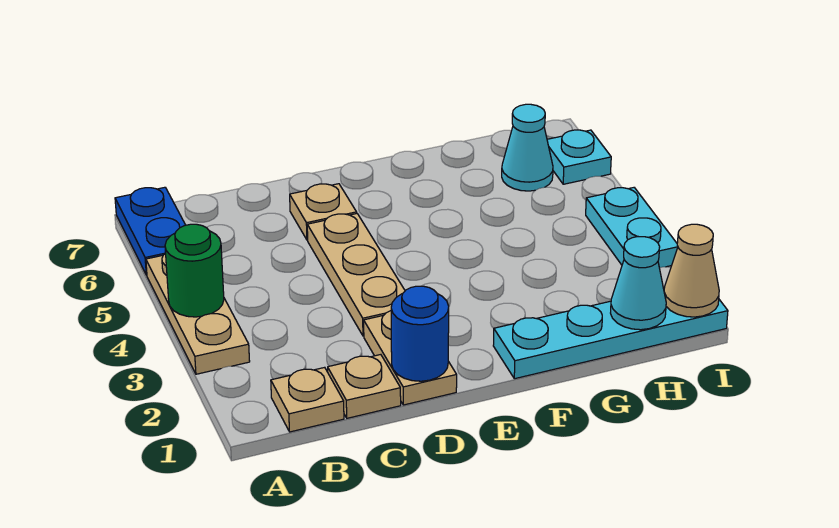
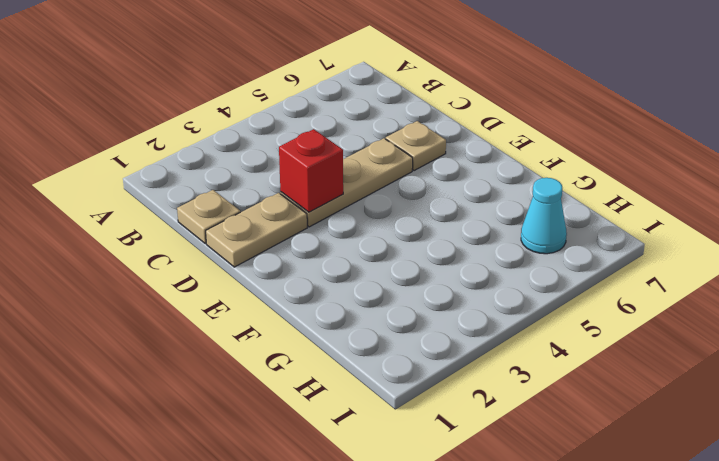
red 1x1 brick [279,129,343,212] -> none
none -> tan 1x3 plate [146,253,250,374]
none -> blue 1x2 plate [115,187,185,275]
none -> tan 1x1 plate [271,367,344,432]

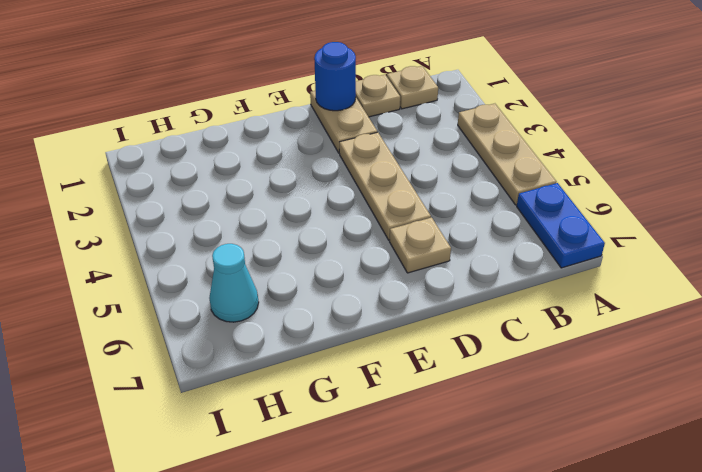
none -> cyan 1x4 plate [493,300,728,379]
none -> cyan 1x2 plate [586,188,678,268]
none -> cyan 1x1 plate [547,130,611,184]

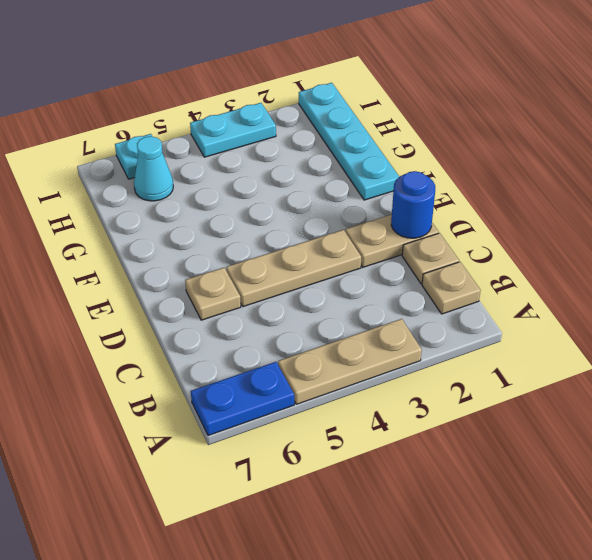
none -> green 1x1 round brick [165,224,224,317]
none -> cyan 1x1 cone [611,237,666,330]
none -> tan 1x1 cone [664,224,719,317]

